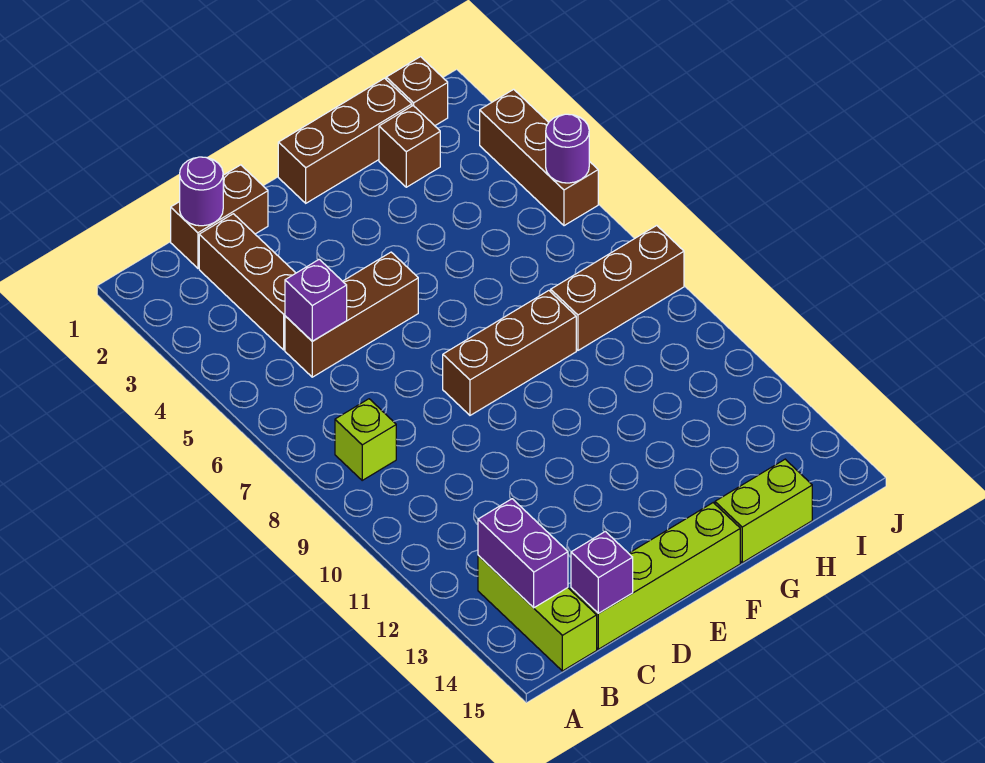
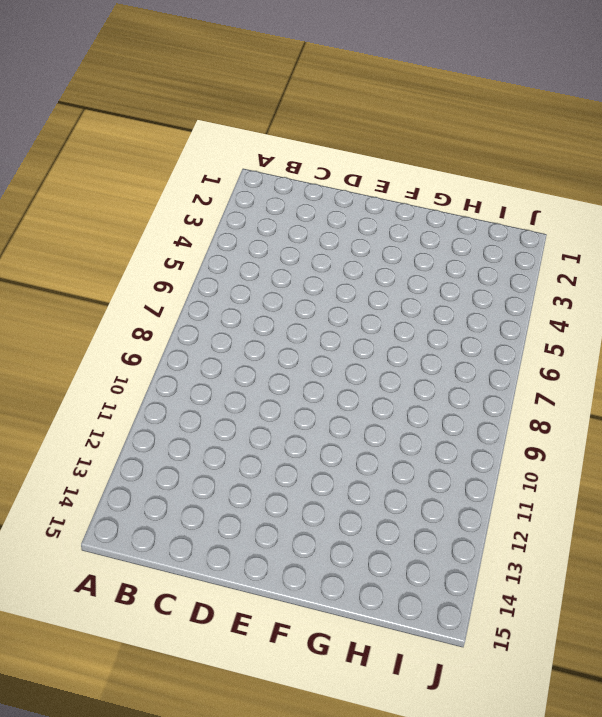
none -> lime 1x1 brick [335,399,396,480]
none -> lime 1x3 brick [478,555,597,671]
none -> brown 1x2 brick [171,165,268,268]

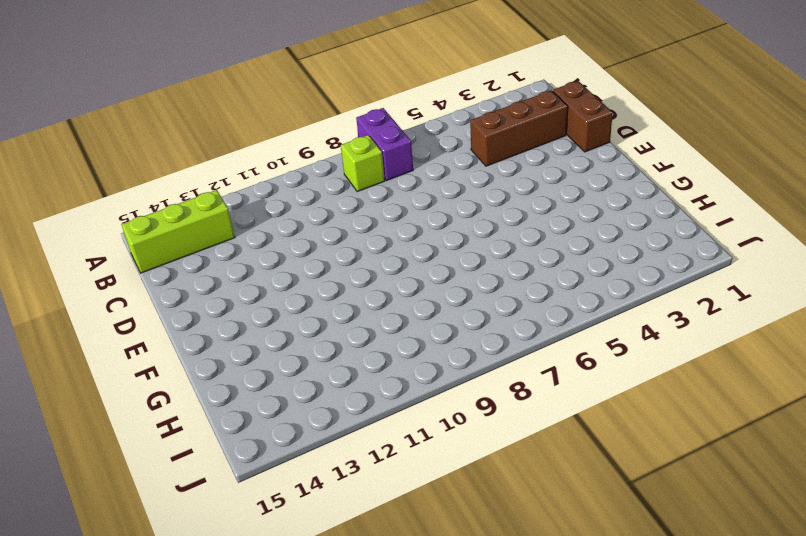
purple 1x2 brick [356,108,413,181] -> purple 1x2 brick turned to [478,499,568,608]
none -> brown 1x3 brick [285,252,418,377]
none -> lime 1x4 brick [571,503,740,649]
none -> brown 1x3 brick [443,291,576,415]

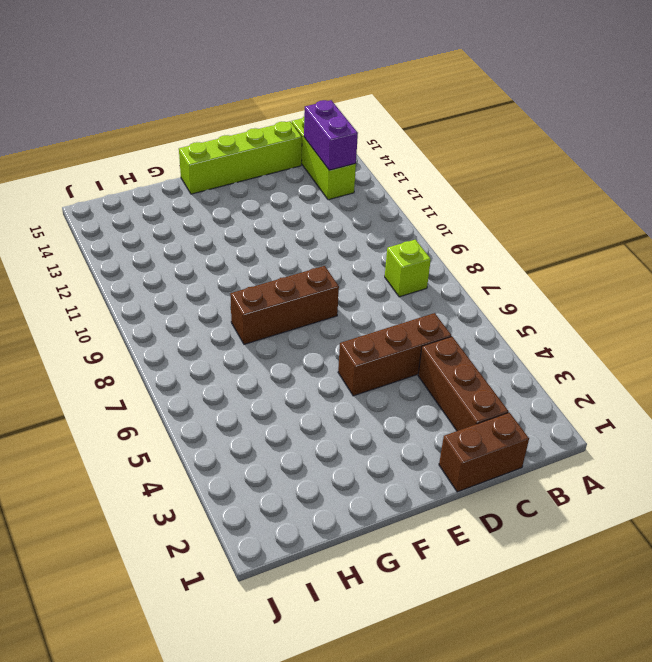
none -> brown 1x3 brick [278,78,412,203]
none -> lime 1x2 brick [715,459,812,563]
none -> brown 1x1 brick [379,106,440,187]

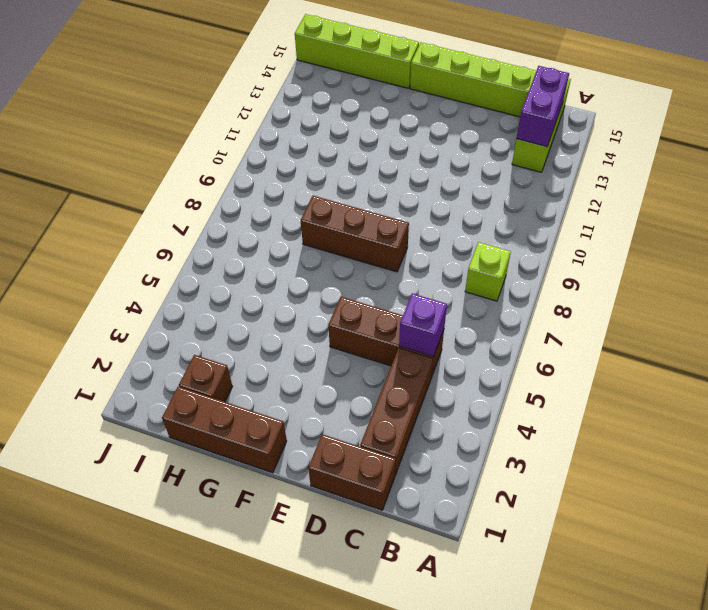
lime 1x4 brick [295,14,419,88] -> lime 1x2 brick [715,459,812,563]
none -> brown 1x3 brick [551,226,684,350]
none -> brown 1x1 brick [386,57,448,126]
none -> brown 1x3 brick [480,89,598,226]

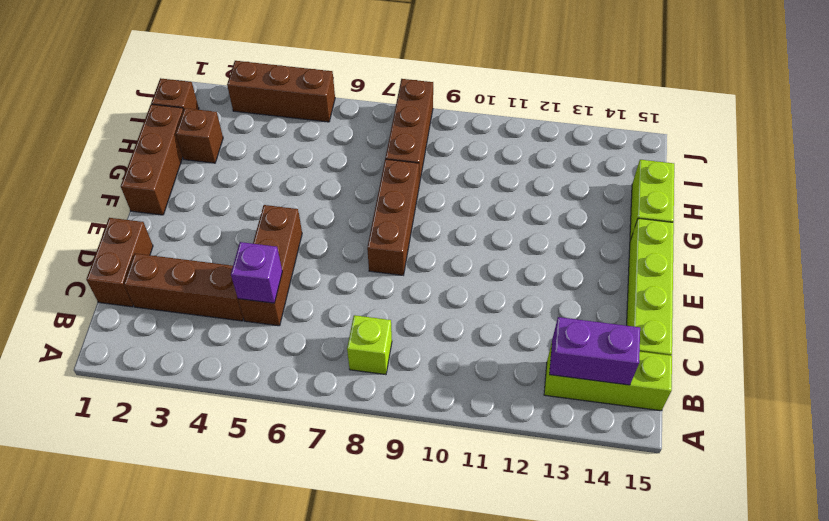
none -> purple 1x1 round brick [180,157,223,226]
none -> purple 1x1 brick [571,531,633,613]
none -> purple 1x1 round brick [546,114,589,183]

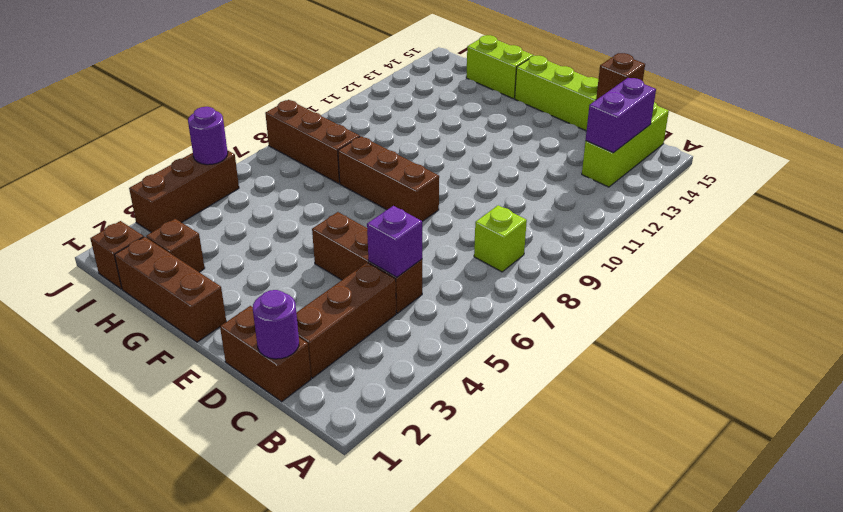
brown 1x1 brick [596,53,645,100] -> purple 1x1 brick [571,531,633,613]

